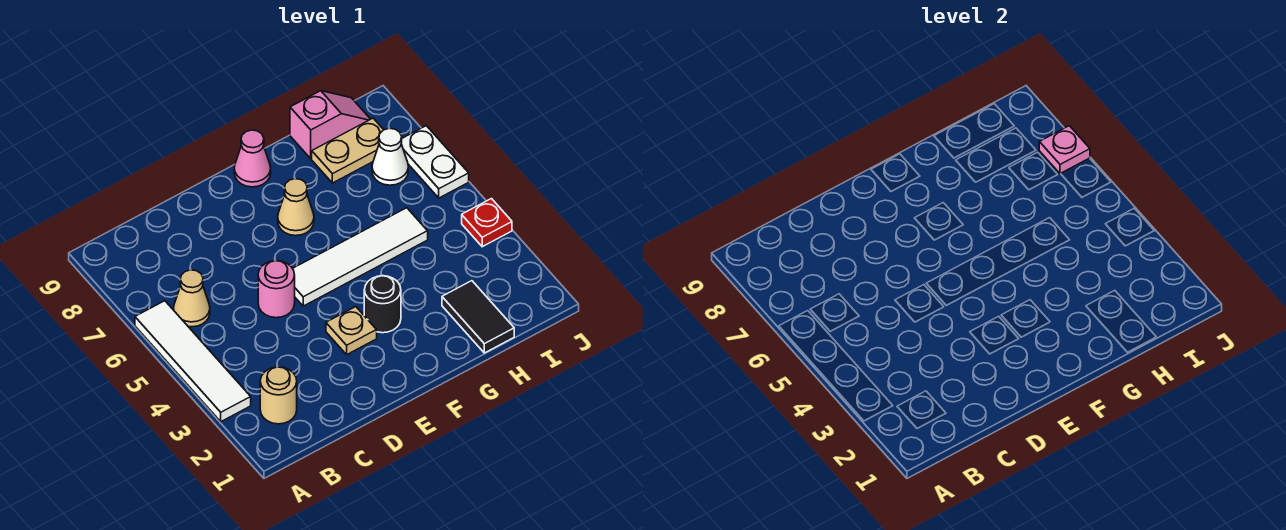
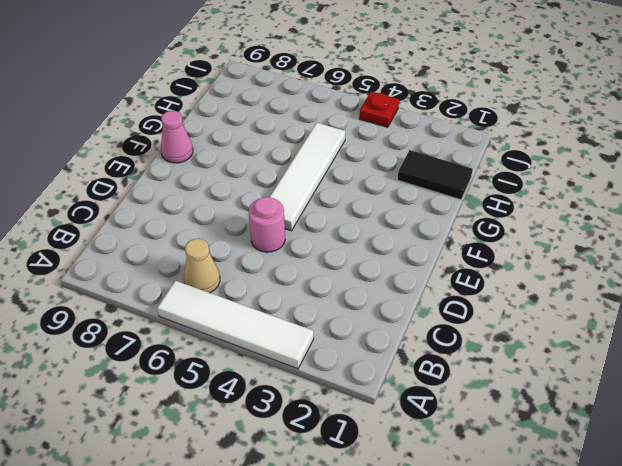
none -> tan 1x1 round brick [260,367,297,424]
none -> tan 1x1 plate [326,307,377,354]
none -> black 1x1 round brick [364,276,401,333]

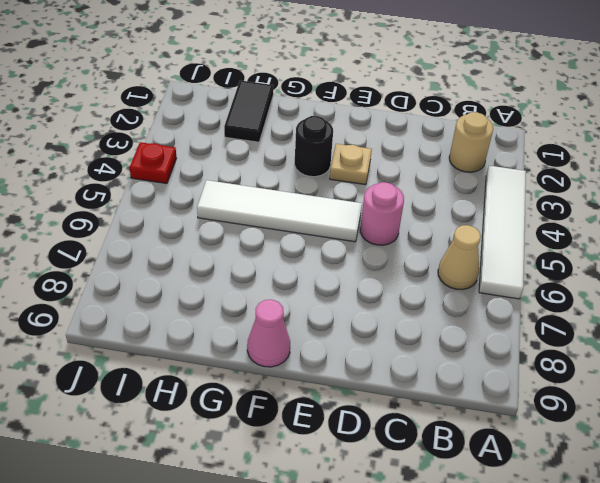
none -> tan 1x1 cone [278,179,314,236]
none -> tan 1x2 plate [312,118,383,183]
none -> pink 1x2 slope [290,91,370,159]

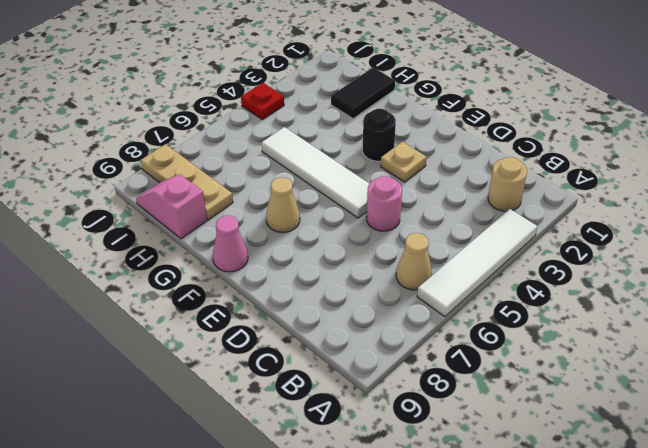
tan 1x3 plate [141,144,233,220] -> tan 1x2 plate [312,118,383,183]
none -> white 1x1 cone [372,128,408,185]
none -> white 1x2 plate [401,126,469,198]
none -> pink 1x1 plate [1039,126,1090,174]

